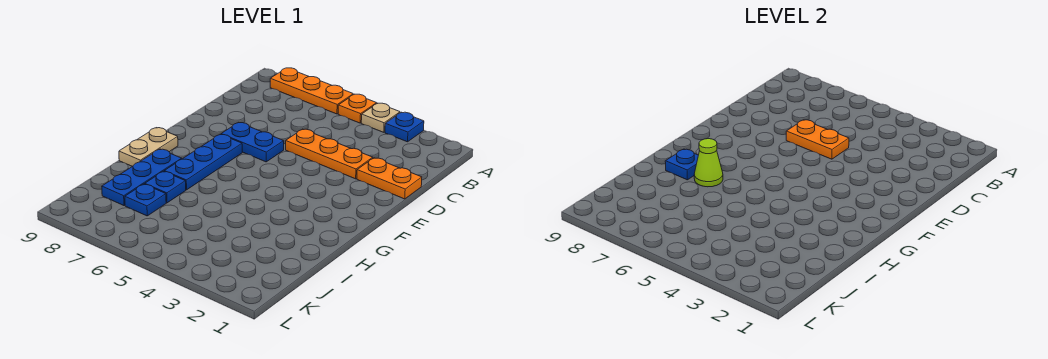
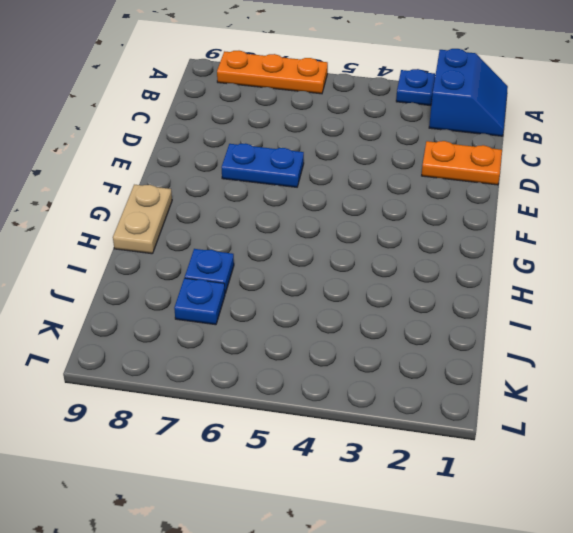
blue 2x2 slope [429,49,508,136] -> none
none -> tan 1x1 plate [361,103,400,132]
none -> orange 1x1 plate [338,94,377,123]
none -> orange 1x3 plate [286,129,373,179]

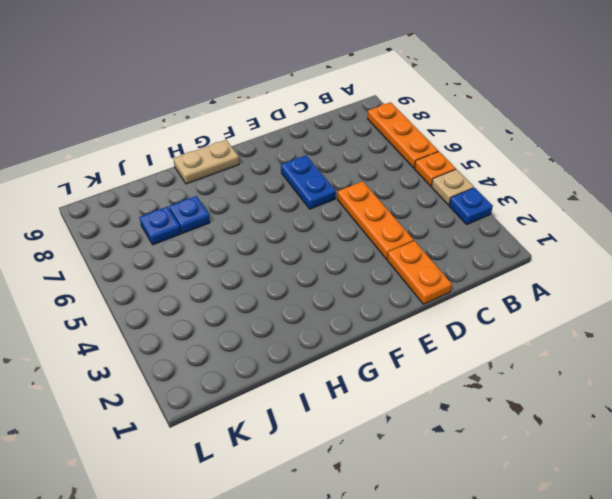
none -> blue 1x3 plate [164,134,242,190]
none -> blue 1x3 plate [102,149,182,206]
none -> orange 1x2 plate [786,120,849,159]

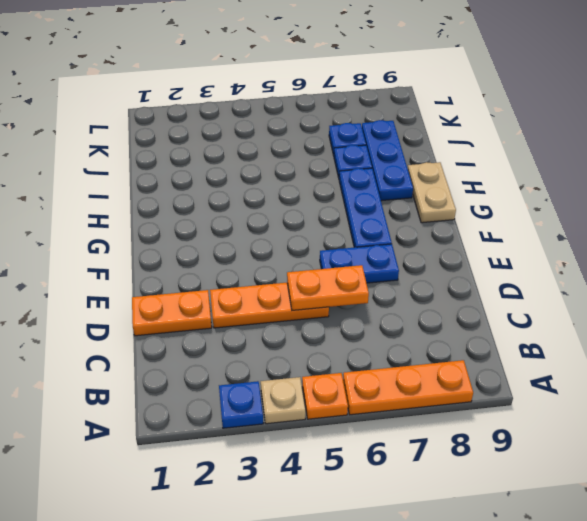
none -> lime 1x1 cone [694,139,723,187]
none -> blue 1x1 plate [665,149,698,180]

